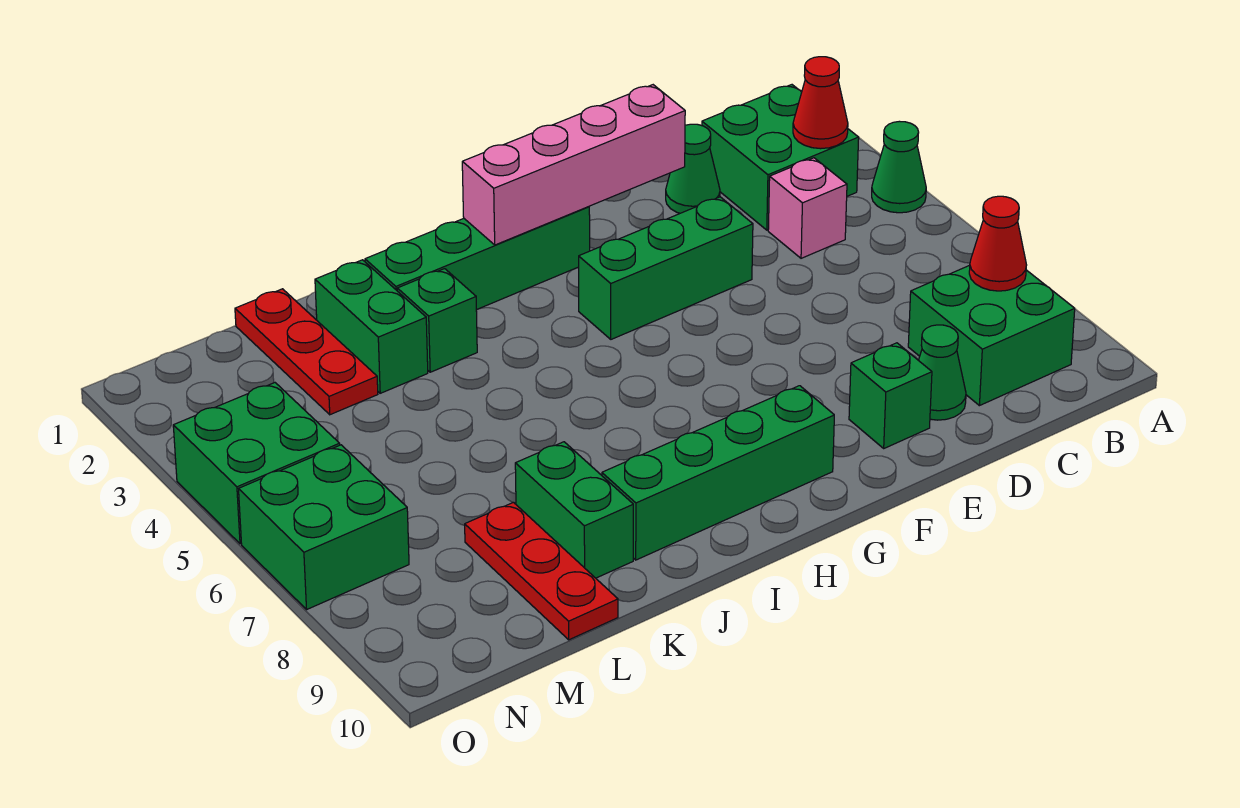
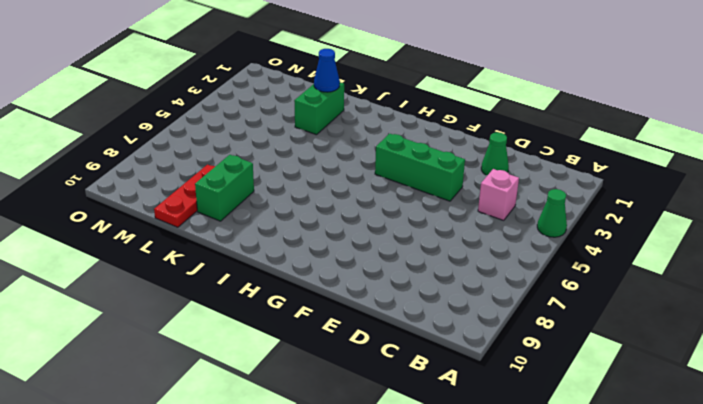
blue 1x1 cone [314,49,340,92] -> none
none -> green 2x2 brick [702,85,859,230]
none -> green 2x2 brick [908,265,1075,406]
none -> green 1x1 cone [919,325,966,420]

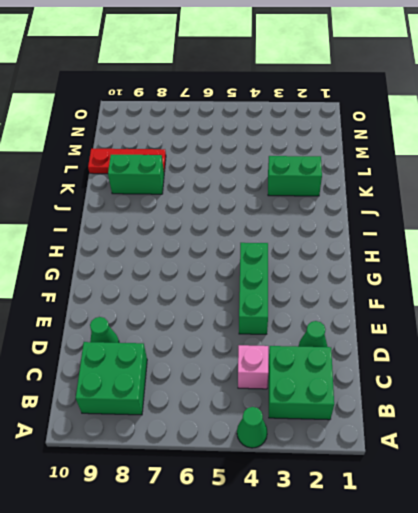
none -> green 1x1 brick [849,343,932,448]
none -> green 1x4 brick [365,207,590,310]
none -> green 1x4 brick [602,386,834,560]

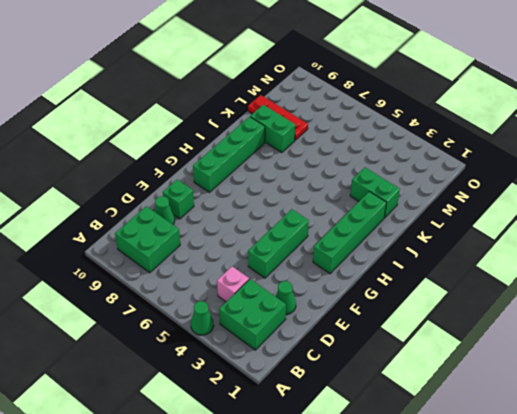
none -> green 1x1 brick [397,269,477,372]
none -> red 1x3 plate [235,289,378,415]
none -> green 2x2 brick [173,383,340,544]

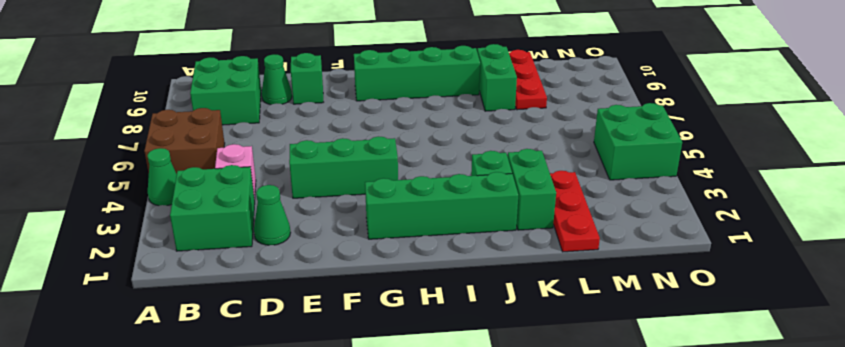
brown 2x2 brick [144,108,225,174] -> none
none -> green 2x2 brick [239,445,409,609]
none -> red 1x1 cone [793,57,848,149]
none -> red 1x1 cone [969,196,1026,291]

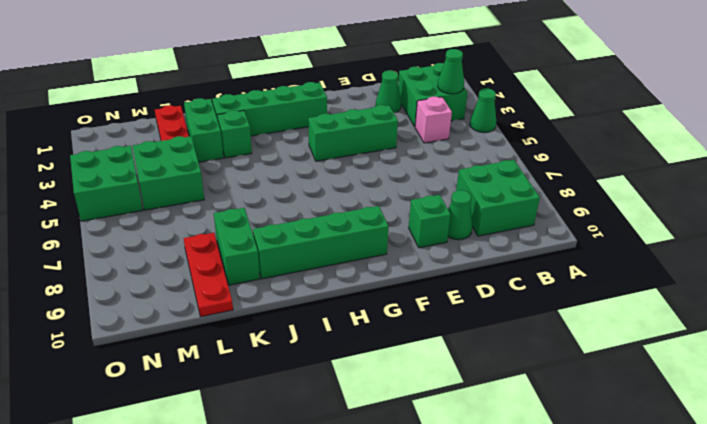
green 1x1 cone [438,49,464,94] -> red 1x1 cone [793,57,848,149]
green 2x2 brick [133,136,204,210] -> green 2x2 brick moved to [239,445,409,609]
none -> red 1x1 cone [969,196,1026,291]
none -> pink 1x4 brick [462,85,685,245]

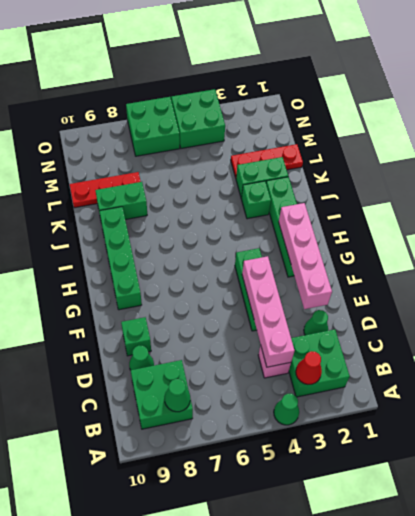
green 1x1 cone [164,379,190,412] -> red 1x1 cone [969,196,1026,291]
pink 1x4 brick [242,256,295,367] -> none

